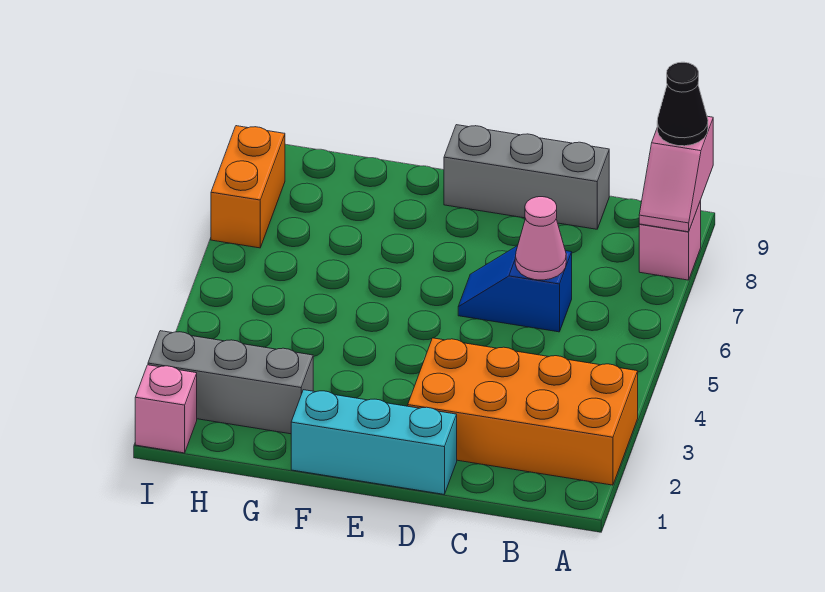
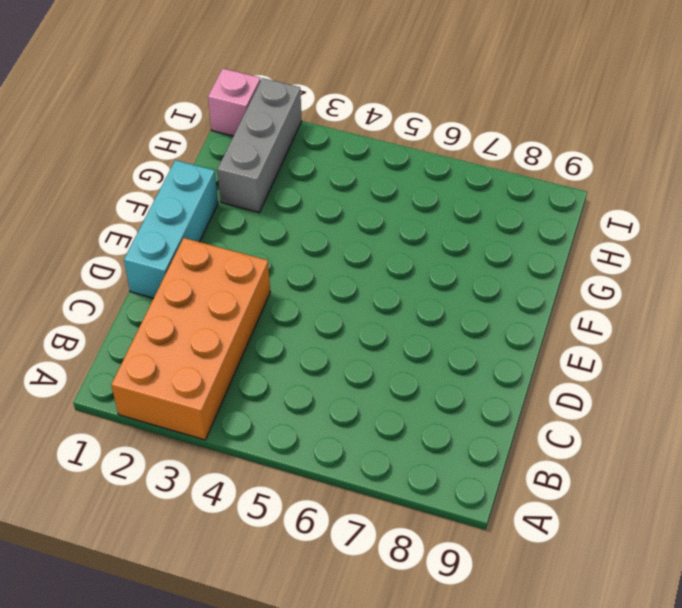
none -> pink 1x1 brick [639,201,701,280]
none -> blue 1x2 slope [458,246,572,332]

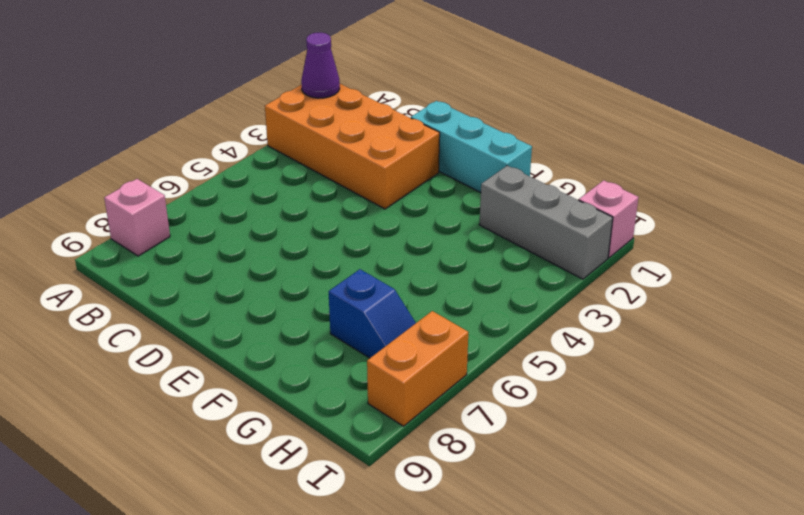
purple 1x1 cone [301,33,340,98] -> none
blue 1x2 slope [329,269,416,358] -> blue 1x2 slope moved to [458,246,572,332]
none -> grey 1x3 brick [444,125,609,229]
none -> pink 1x2 slope [639,116,713,232]

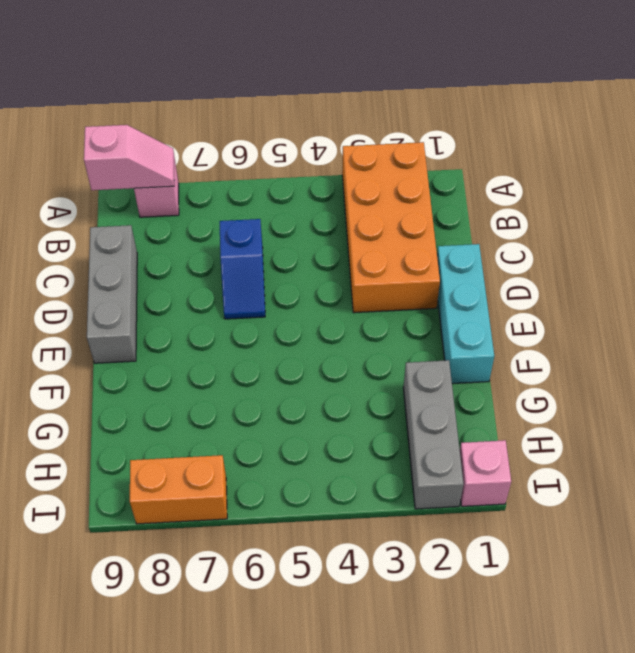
none -> pink 1x1 cone [515,197,566,280]
none -> black 1x1 cone [657,62,708,146]

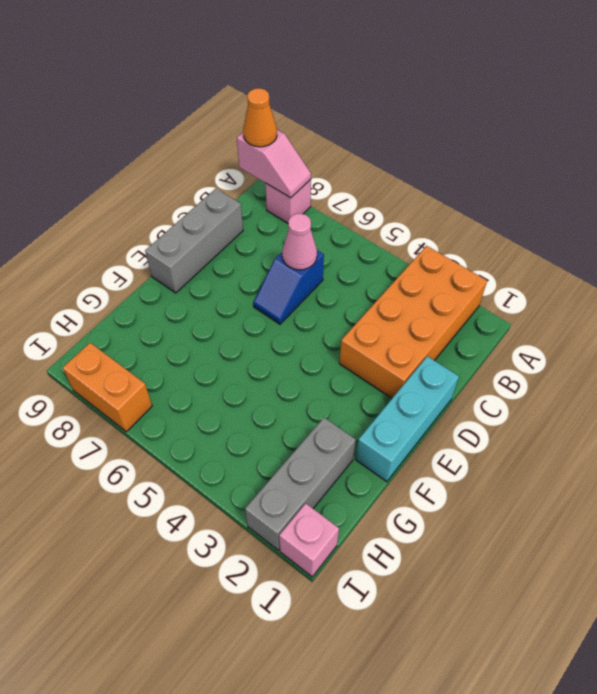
orange 1x1 cone [243,88,277,147] -> black 1x1 cone [657,62,708,146]

